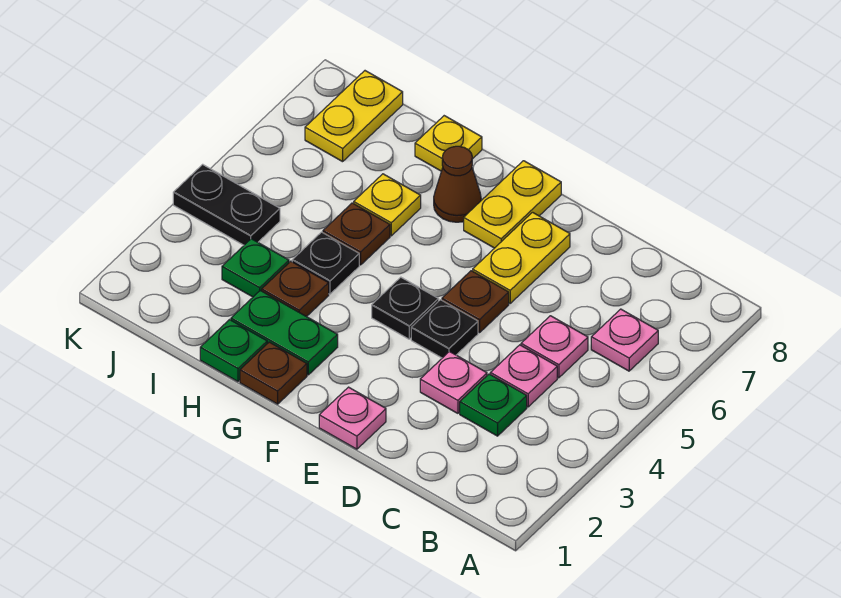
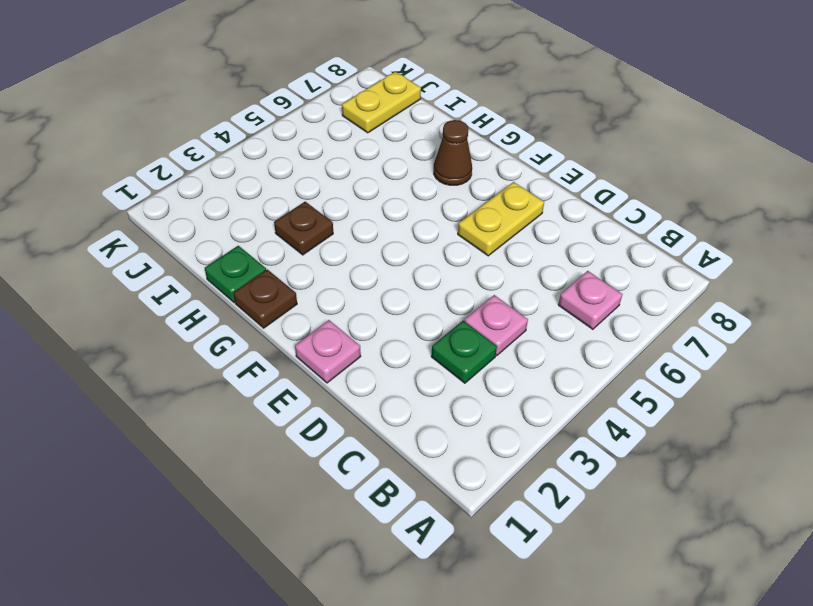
none -> pink 1x1 plate [521,316,588,378]
none -> pink 1x1 plate [420,352,487,413]
none -> black 1x1 plate [411,300,478,358]

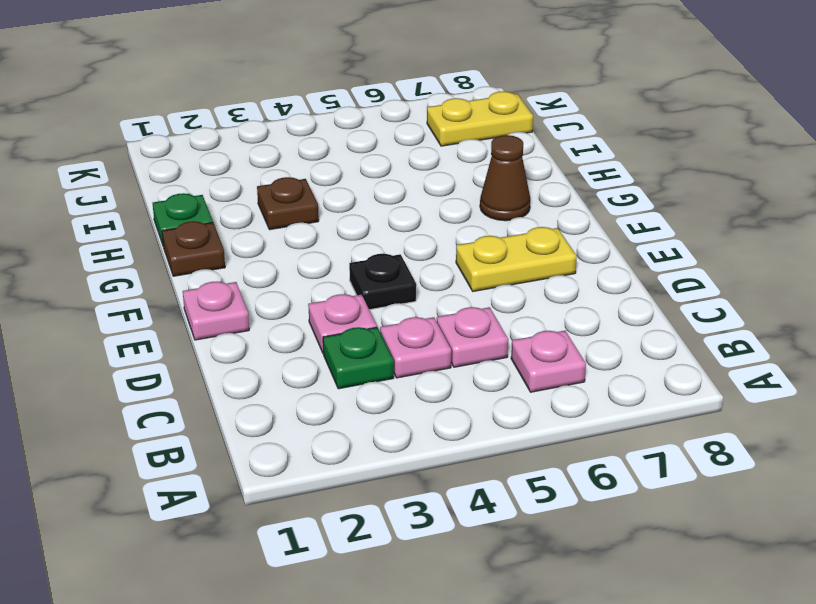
none -> brown 1x1 plate [442,271,509,333]
none -> black 1x1 plate [372,277,439,339]
none -> yellow 1x2 plate [464,161,561,248]

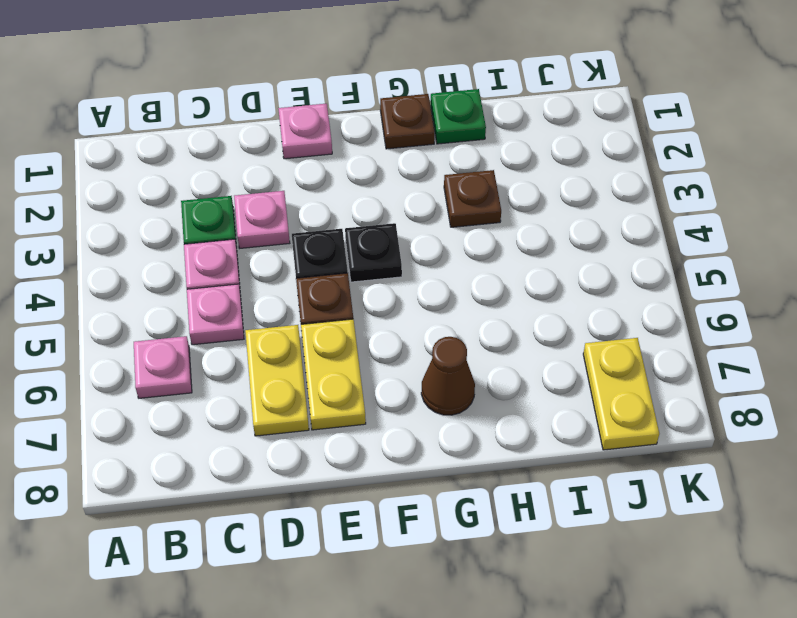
yellow 1x2 plate [245,325,309,436] -> yellow 1x2 plate moved to [464,161,561,248]
none -> green 1x2 plate [231,290,338,375]
none -> black 1x1 plate [292,232,359,294]
none -> brown 1x1 plate [323,203,390,265]

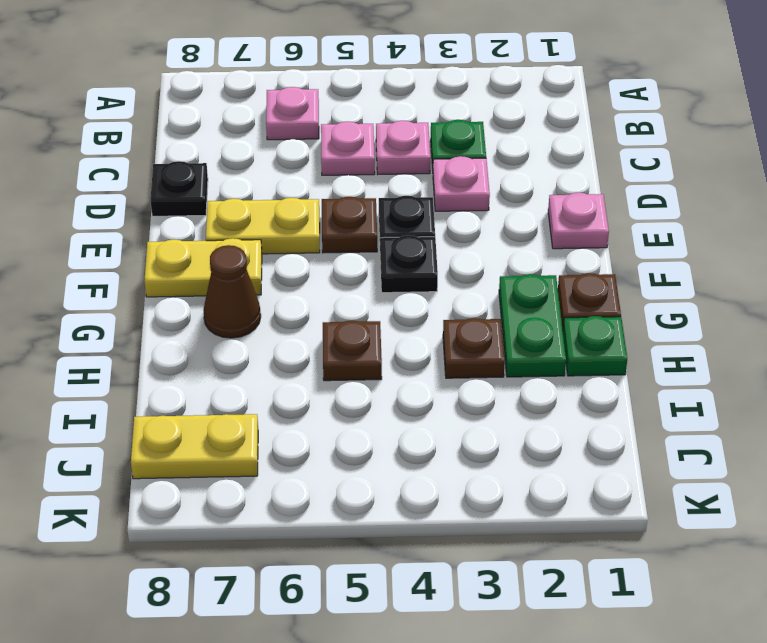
black 1x1 plate [151,161,208,216] -> black 1x1 plate moved to [292,232,359,294]
none -> yellow 1x1 plate [354,174,421,236]
none -> yellow 1x1 plate [415,116,482,171]
none -> green 1x1 plate [222,239,289,297]

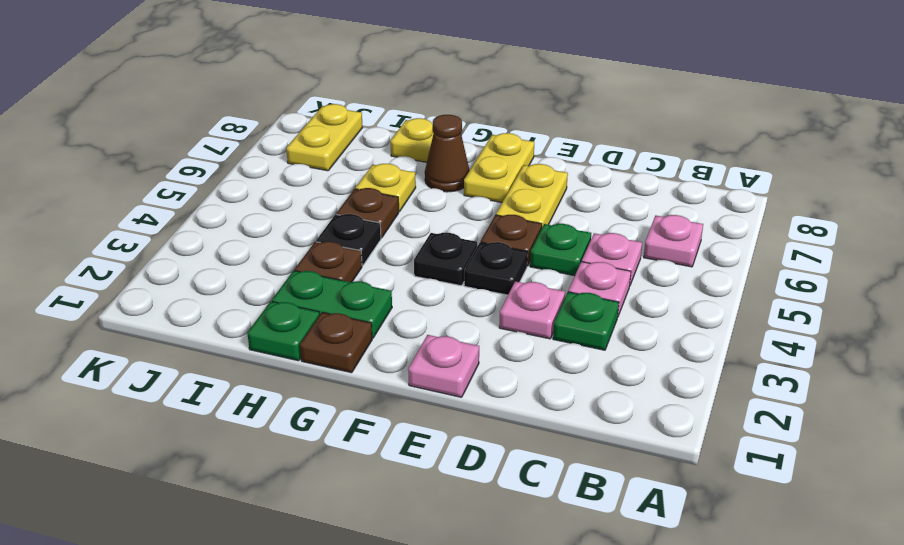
green 1x1 plate [530,224,591,276] -> green 1x1 plate moved to [222,239,289,297]
none -> black 1x2 plate [173,164,280,245]

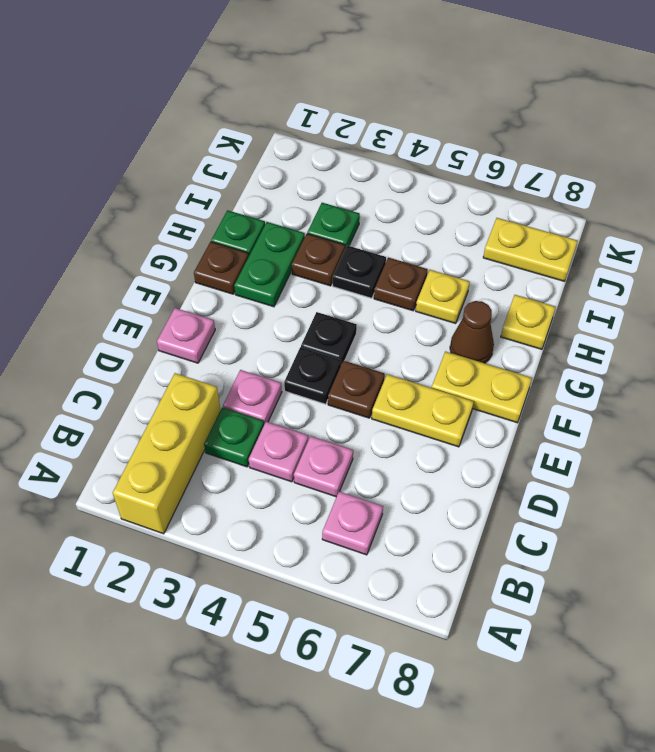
yellow 1x3 brick [113,373,220,534] -> none
none -> black 1x2 plate [173,164,280,245]

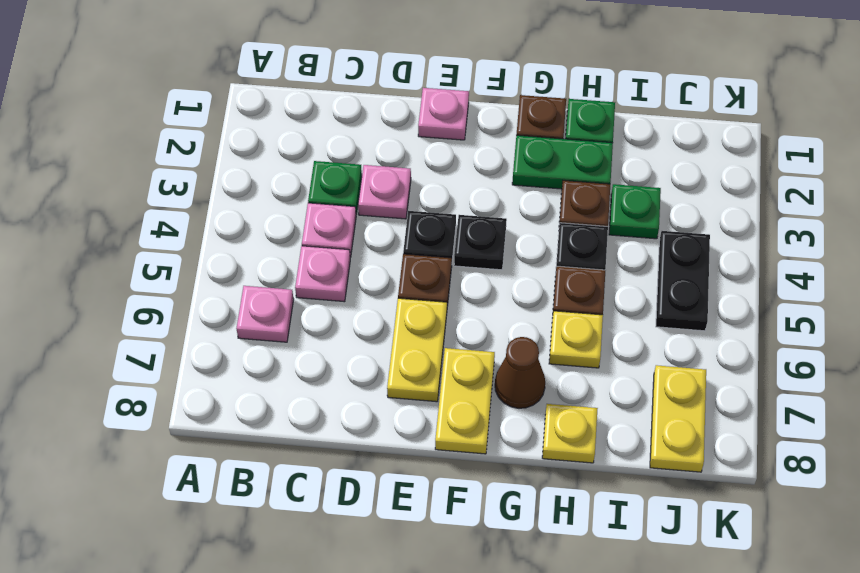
black 1x2 plate [656,231,710,331] -> black 1x2 plate turned to [173,164,280,245]

